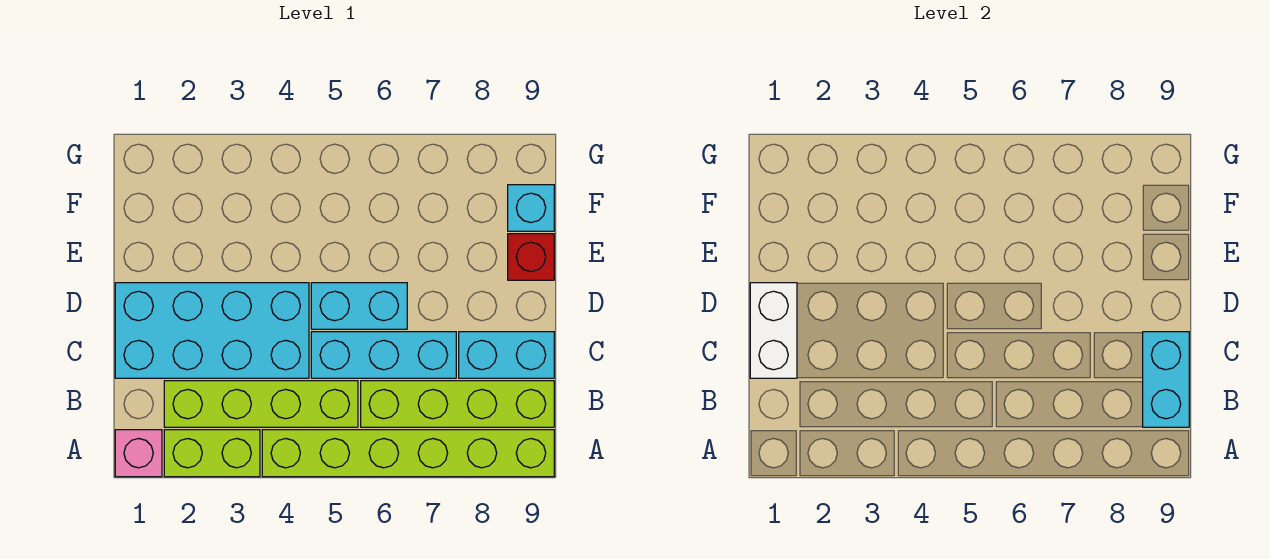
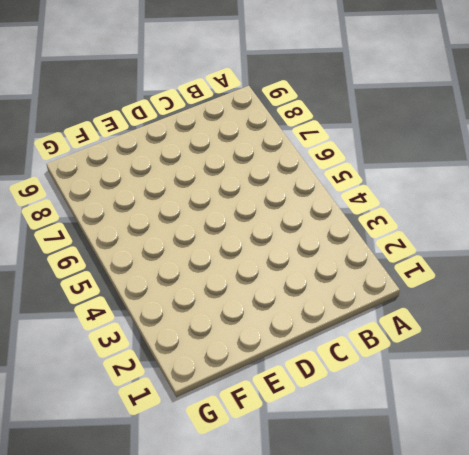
none -> pink 1x1 brick [115,430,162,477]
none -> lime 1x2 brick [164,430,260,477]
none -> lime 1x6 brick [262,430,554,477]

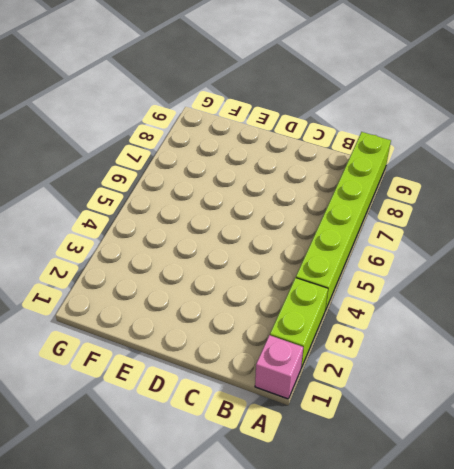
none -> lime 1x4 brick [164,381,358,427]
none -> lime 1x4 brick [361,381,554,427]
none -> cyan 2x4 brick [115,283,309,378]

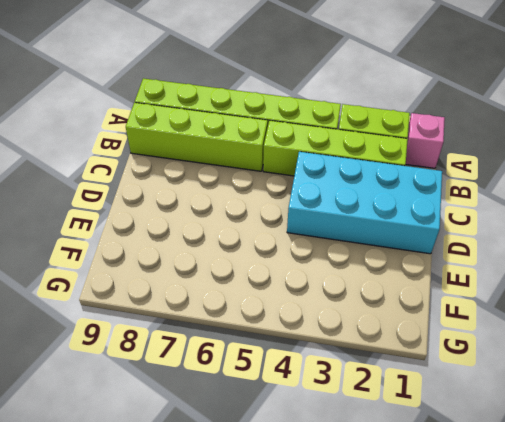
none -> cyan 1x3 brick [311,332,456,378]
none -> cyan 1x2 brick [459,332,554,378]
none -> cyan 1x2 brick [311,283,407,329]

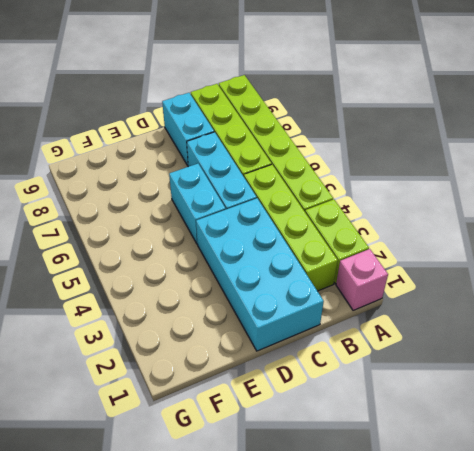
none -> red 1x1 brick [508,234,554,280]
none -> cyan 1x1 brick [508,185,554,231]
none -> cyan 1x2 brick [1143,332,1189,427]

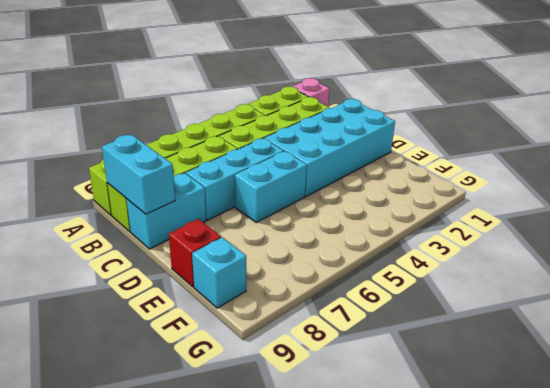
none -> white 1x2 brick [750,283,797,378]

